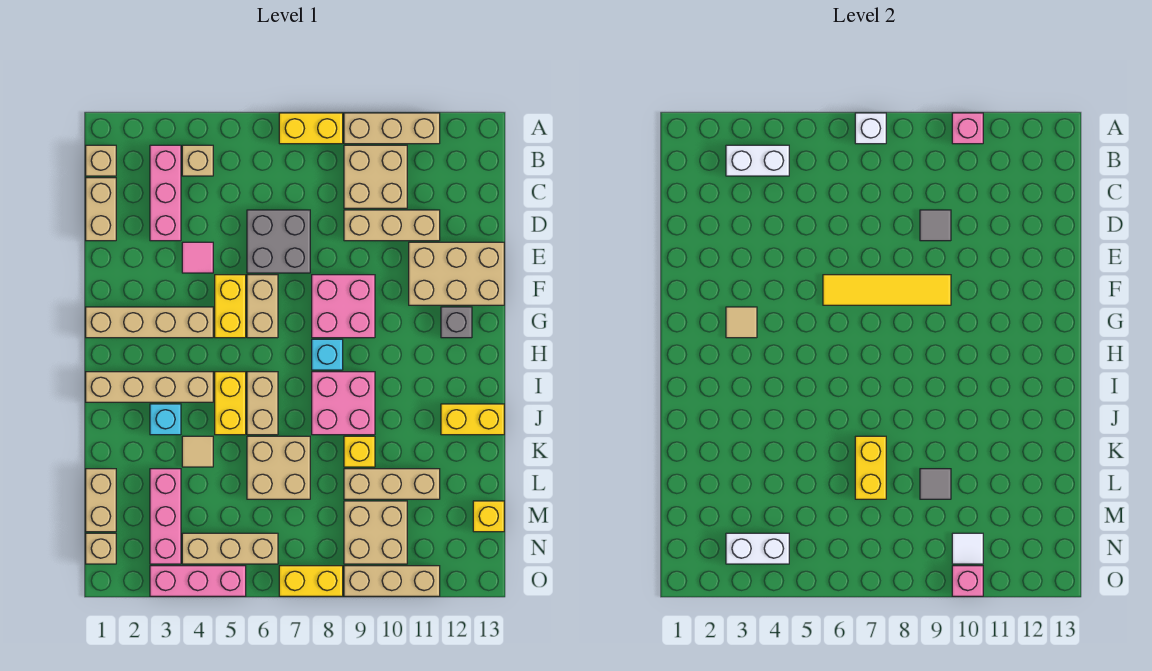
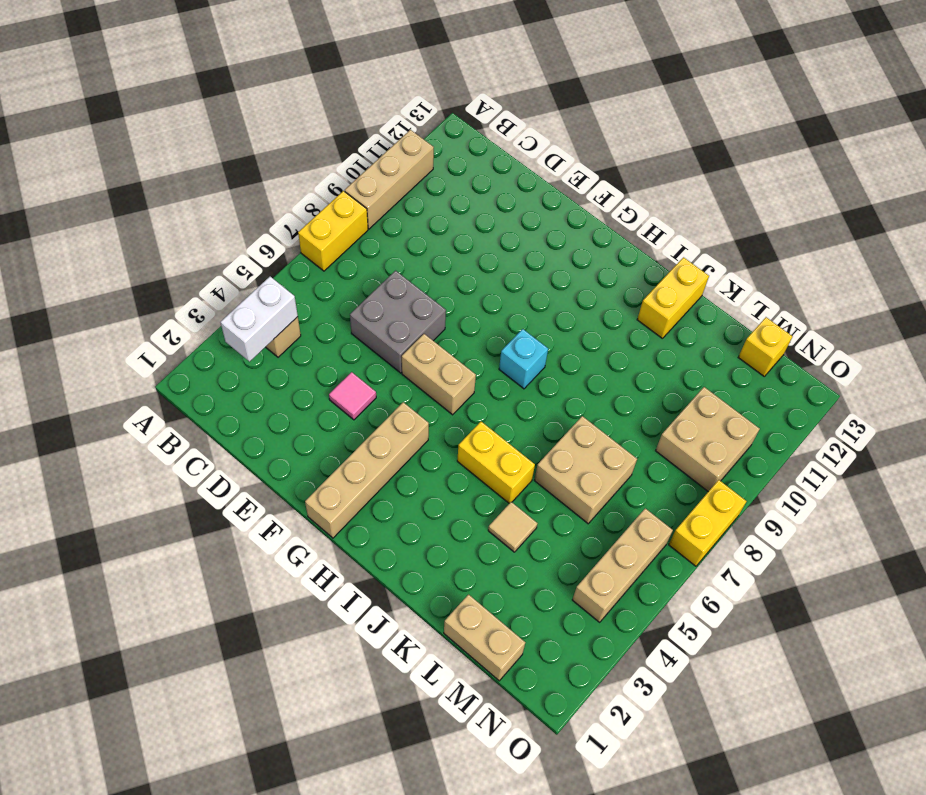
none -> tan 1x1 brick [86,145,116,176]
none -> pink 1x3 brick [150,145,181,241]
none -> tan 2x2 brick [344,145,407,208]
none -> tan 1x2 brick [86,178,116,241]

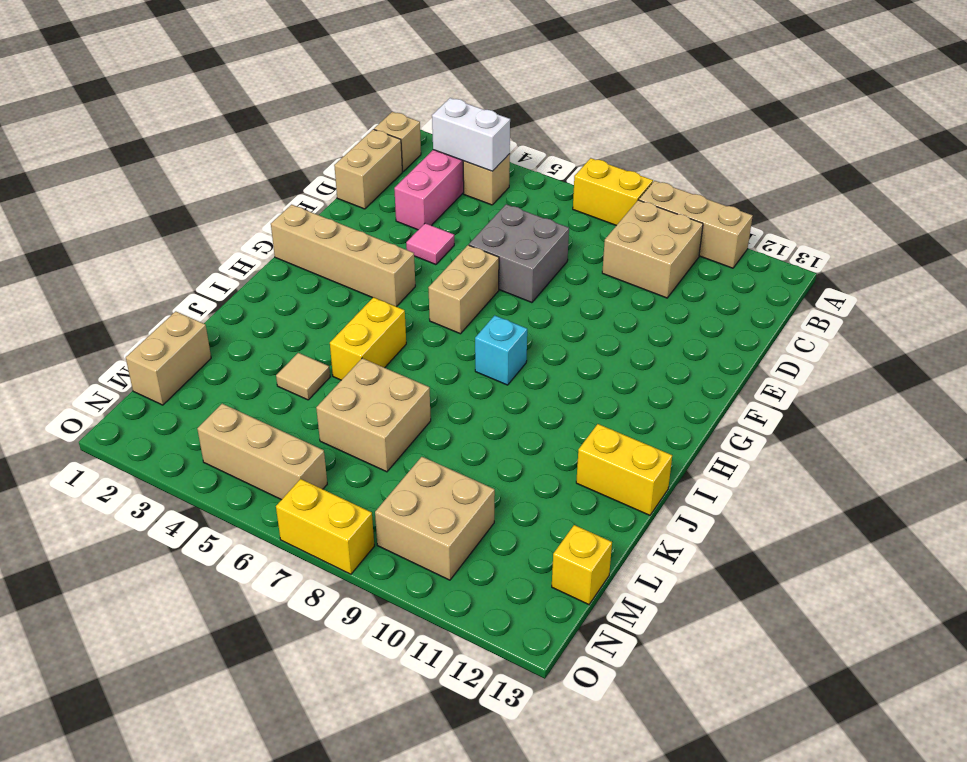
none -> tan 1x3 brick [344,210,440,241]
none -> tan 2x3 brick [409,242,504,305]
none -> yellow 1x2 brick [215,275,246,338]
none -> pink 2x2 brick [312,275,375,338]

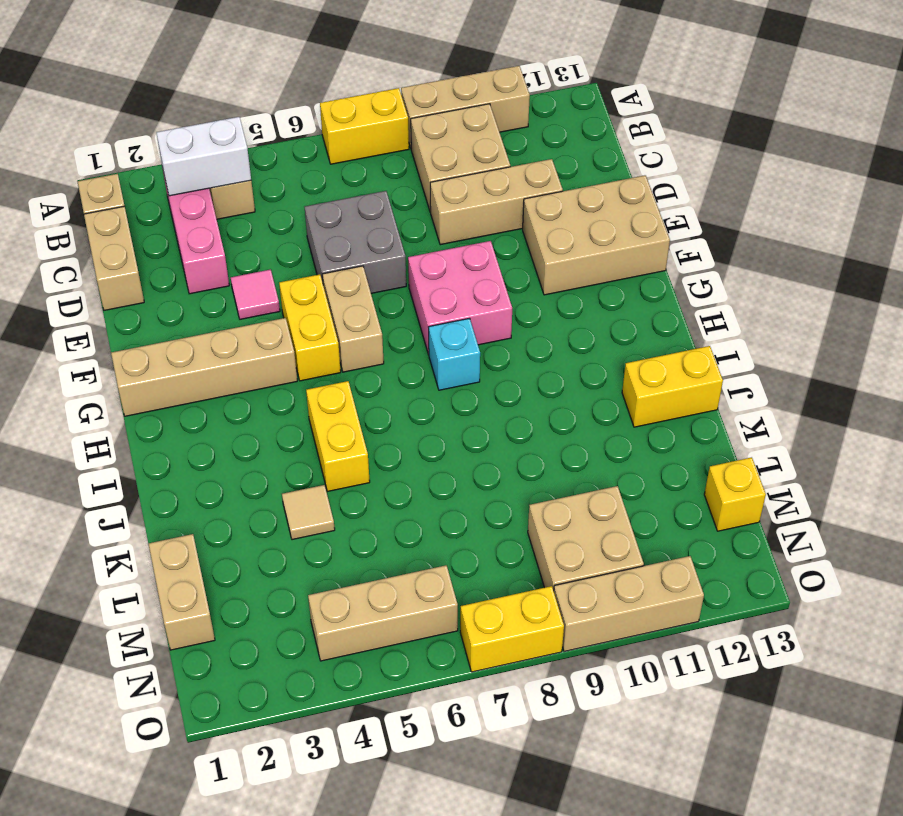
none -> grey 1x1 brick [441,307,472,338]
none -> tan 1x4 brick [86,372,213,402]
none -> tan 1x2 brick [247,372,278,435]
none -> pink 2x2 brick [312,372,375,435]

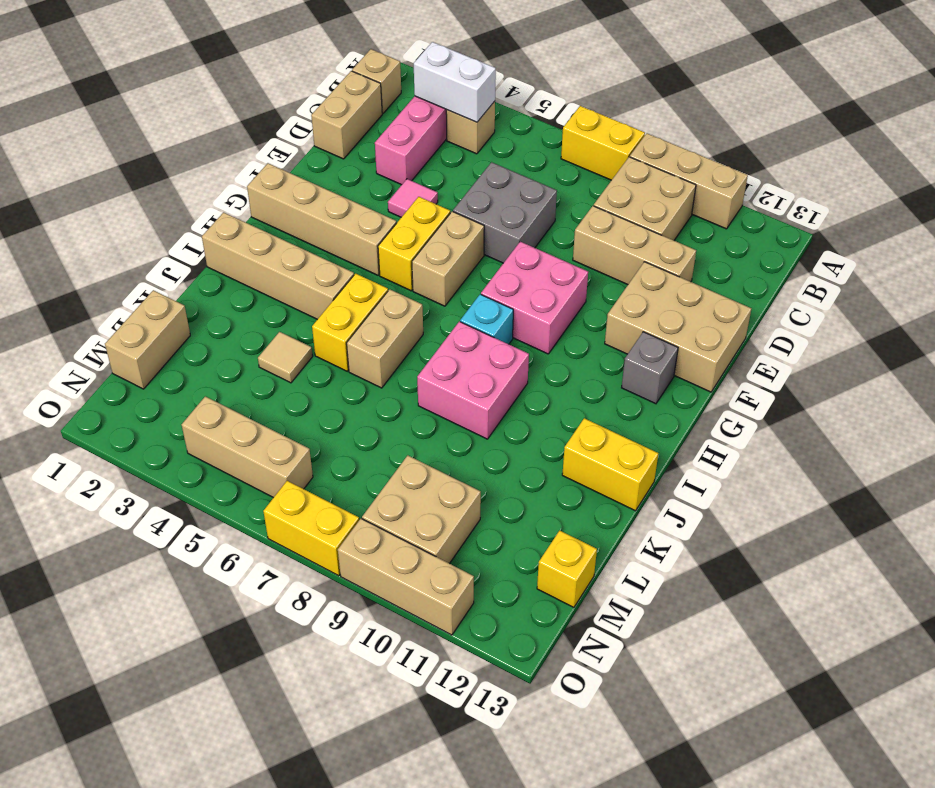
none -> cyan 1x1 brick [150,404,181,435]
none -> tan 2x2 brick [247,436,310,499]
none -> yellow 1x1 brick [344,436,375,467]
none -> pink 1x3 brick [150,469,181,564]

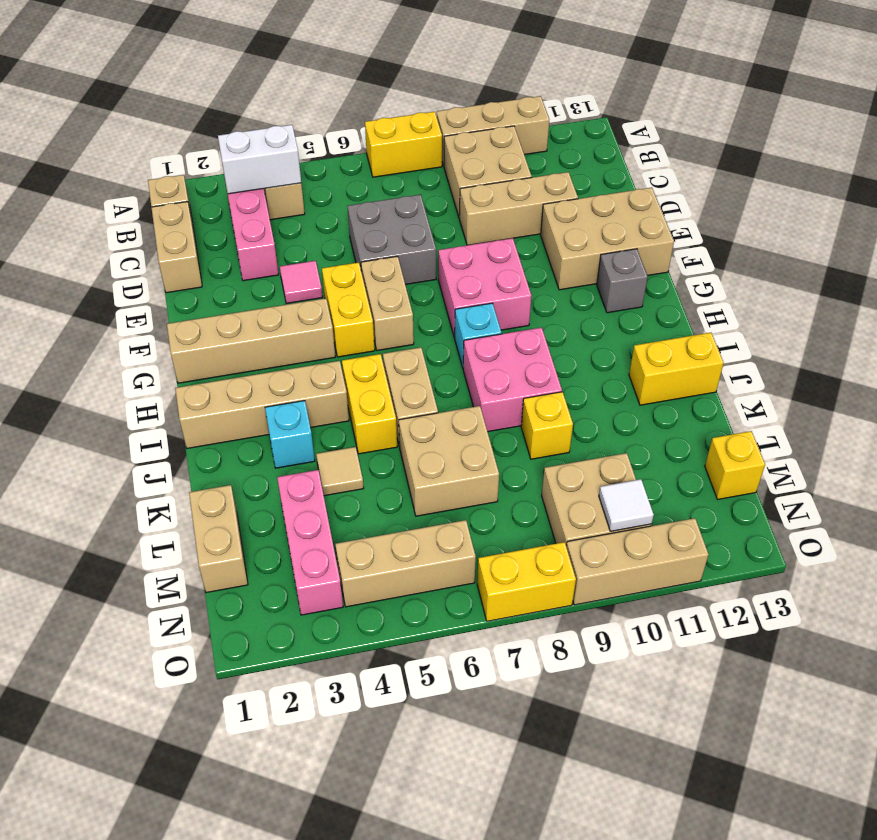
none -> tan 1x3 brick [344,469,440,499]
none -> tan 1x1 brick [86,533,116,564]
none -> pink 1x3 brick [150,566,246,596]
none -> white 1x1 brick [855,113,886,144]

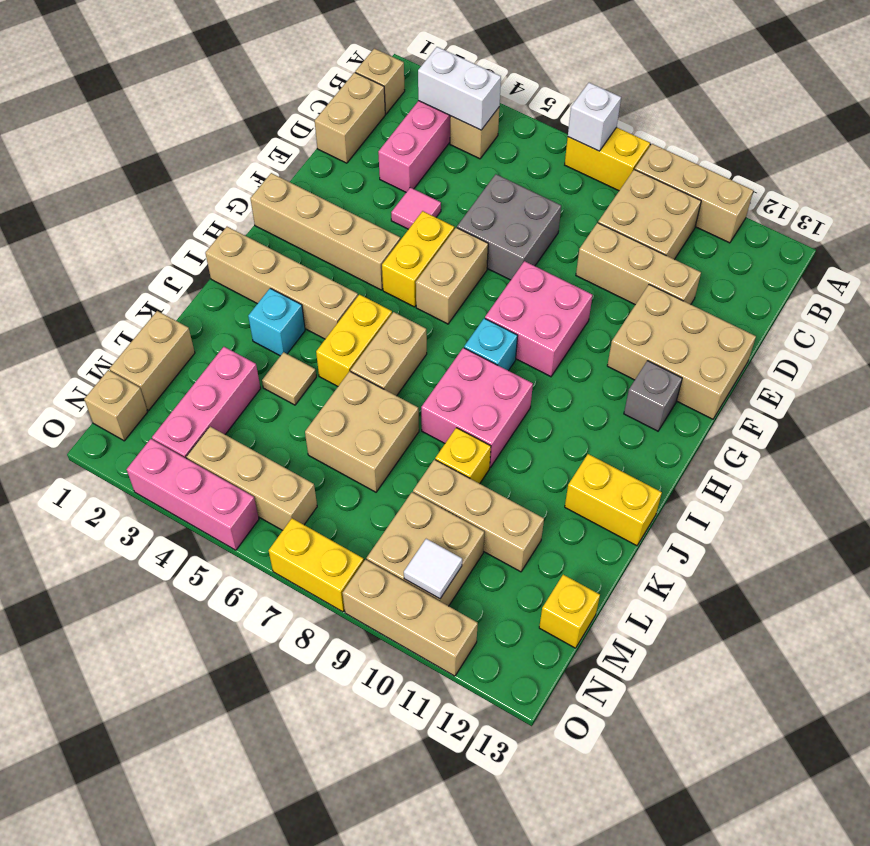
none -> pink 1x1 brick [952,113,983,144]
none -> grey 1x1 tile [920,210,951,241]
none -> yellow 1x4 tile [823,275,951,305]
none -> tan 1x1 tile [726,307,757,338]

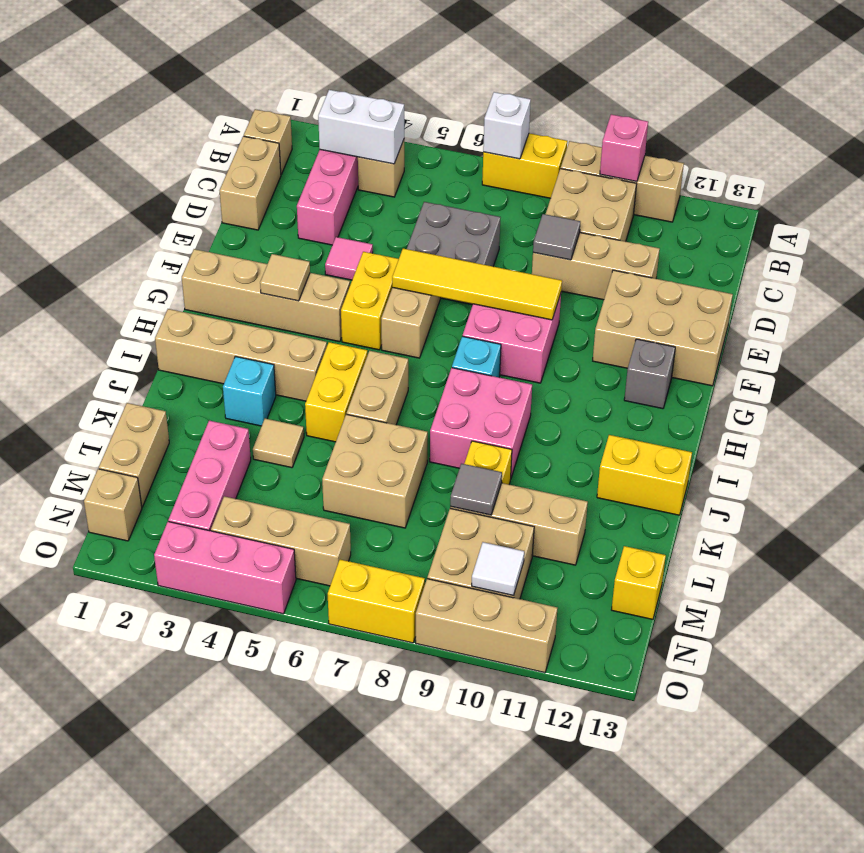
none -> yellow 1x2 brick [855,436,886,499]
none -> white 1x2 brick [726,533,789,564]
none -> pink 1x1 brick [952,566,983,596]

